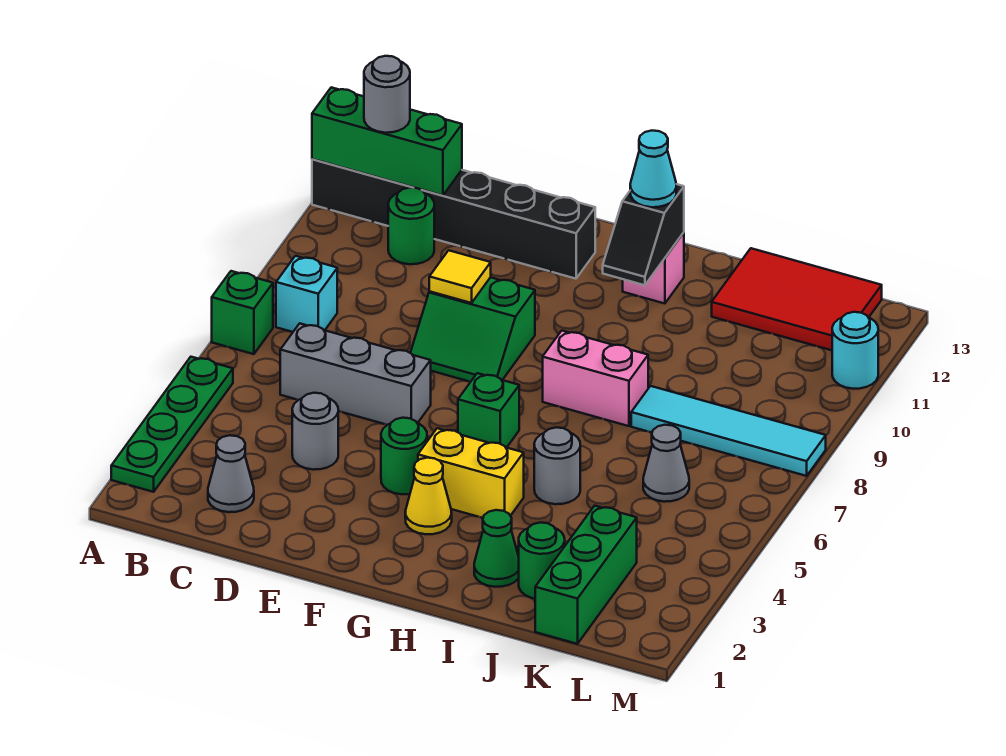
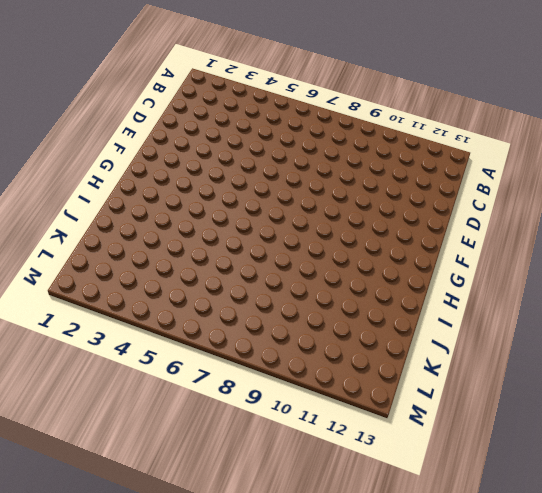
none -> green 1x4 plate [111,357,233,492]
none -> green 1x1 brick [212,271,273,354]
none -> black 1x6 brick [312,159,595,279]

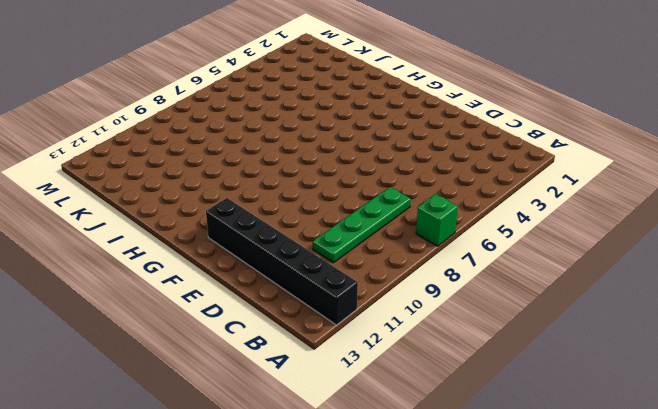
green 1x4 plate [313,187,411,263] -> green 1x4 plate moved to [111,357,233,492]
none -> cyan 1x1 brick [276,256,337,332]
none -> grey 1x1 cone [208,435,254,512]
none -> grey 1x3 brick [280,323,431,425]

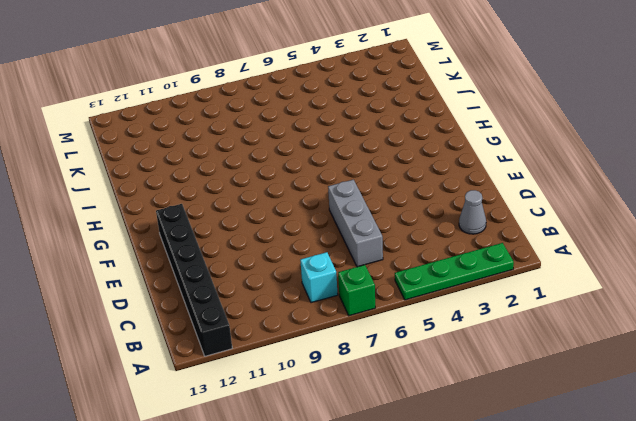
none -> green 1x1 round brick [388,188,434,264]
none -> grey 1x1 round brick [292,393,338,470]
none -> green 2x2 slope [410,277,535,382]

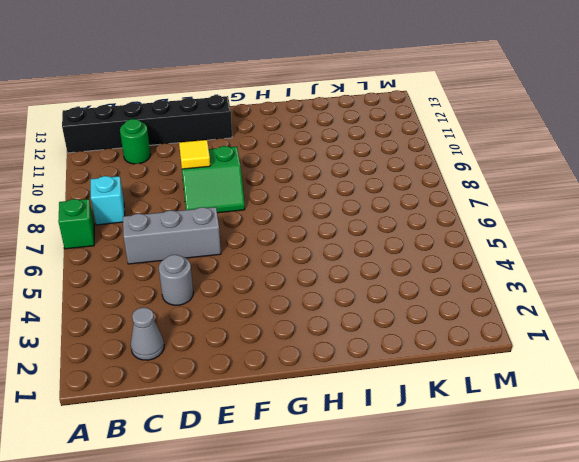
none -> green 1x4 plate [111,357,233,492]
none -> green 1x1 round brick [381,418,427,494]
none -> yellow 1x1 cone [405,458,452,534]

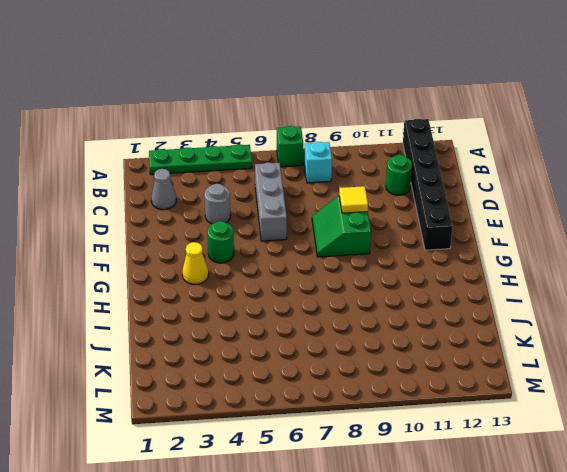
none -> yellow 1x2 brick [418,428,524,518]
none -> green 1x1 brick [458,373,519,448]
none -> pink 1x2 brick [543,331,648,426]

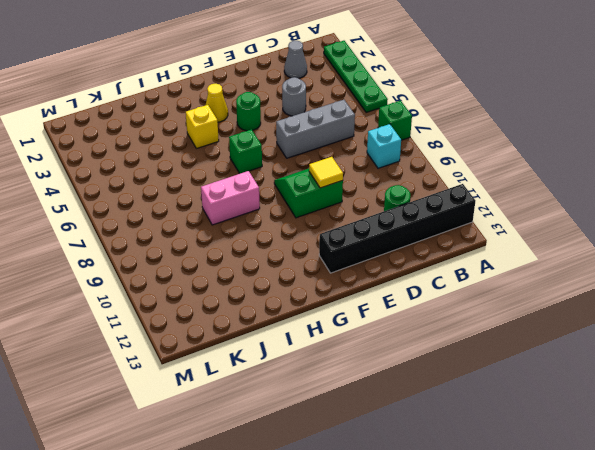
yellow 1x1 brick [186,105,219,149] -> yellow 1x2 brick [418,428,524,518]
none -> pink 1x1 brick [623,233,684,304]
none -> green 1x1 cone [474,510,519,587]
none -> grey 1x1 round brick [534,427,580,504]

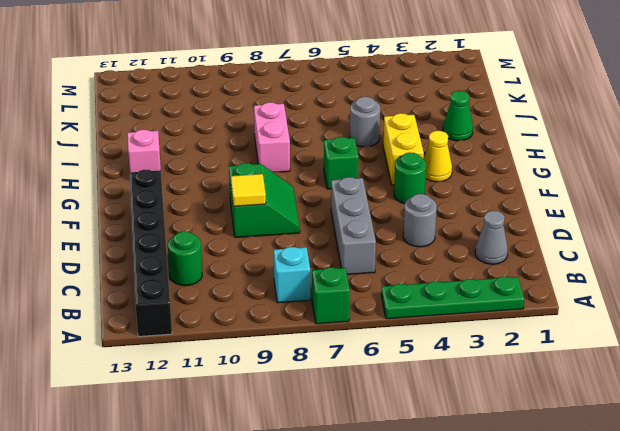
none -> green 1x1 round brick [519,523,565,599]
none -> cyan 1x4 tile [631,386,826,476]
none -> red 2x3 tile [712,248,882,350]

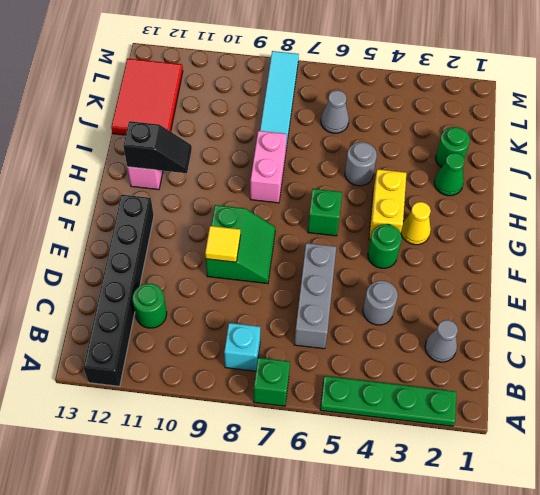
none -> green 1x3 brick [535,506,637,644]
none -> cyan 1x1 round brick [832,312,878,389]
none -> green 1x3 brick [312,87,462,195]

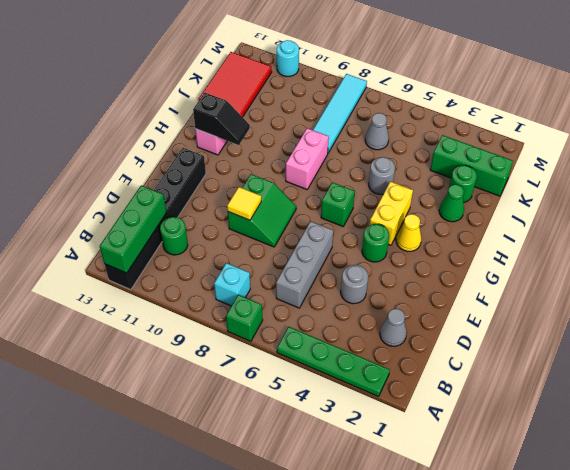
none -> grey 1x1 round brick [364,56,410,133]
none -> cyan 1x1 cone [630,131,676,207]

